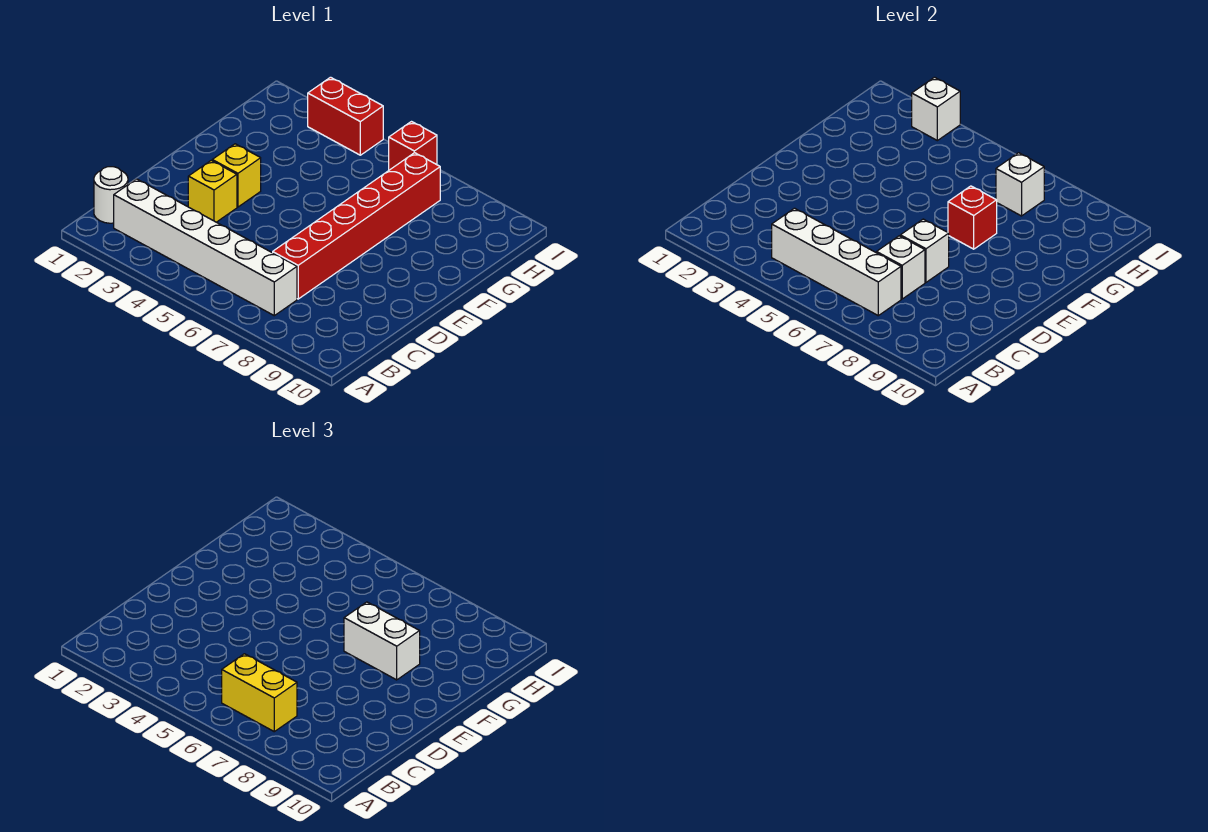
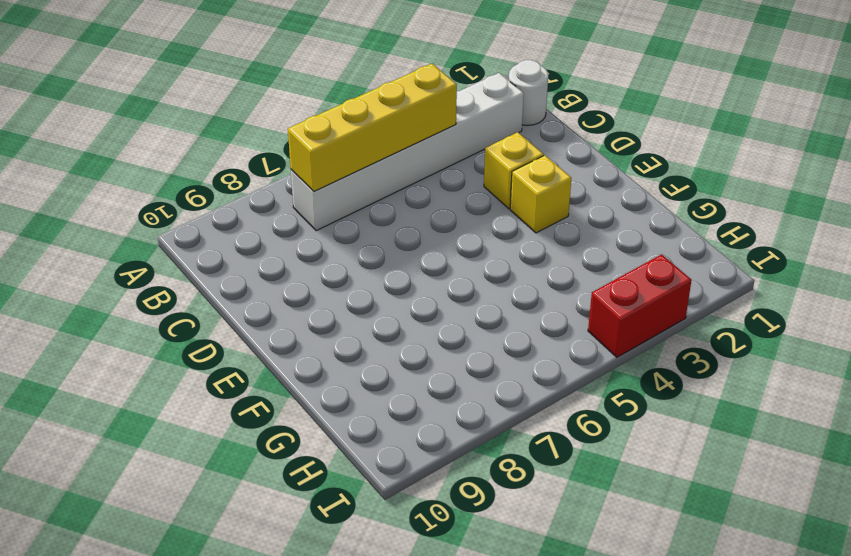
yellow 1x4 brick [288,64,457,192] -> white 1x4 brick [772,208,901,316]
none -> red 1x6 brick [273,153,440,299]
none -> red 1x1 brick [389,122,437,170]
none -> white 1x1 brick [877,236,925,299]

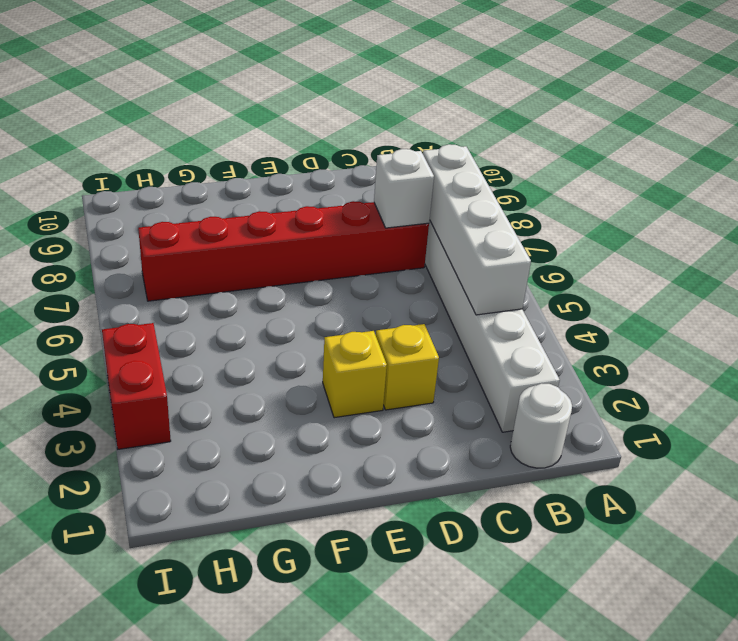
none -> red 1x1 brick [389,122,437,170]
none -> white 1x1 brick [900,219,949,282]
none -> red 1x1 brick [948,186,997,249]

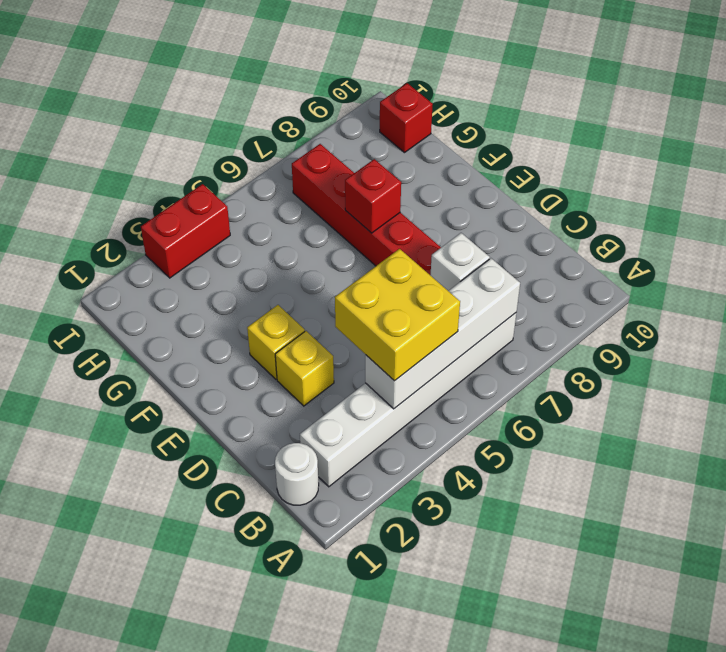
yellow 2x2 brick [335,249,460,381] -> none
red 1x1 brick [380,83,433,153] -> red 1x1 brick moved to [389,122,437,170]
none -> white 1x1 brick [900,219,949,282]
none -> white 1x1 brick [996,153,1044,216]
none -> white 1x1 brick [912,77,960,141]

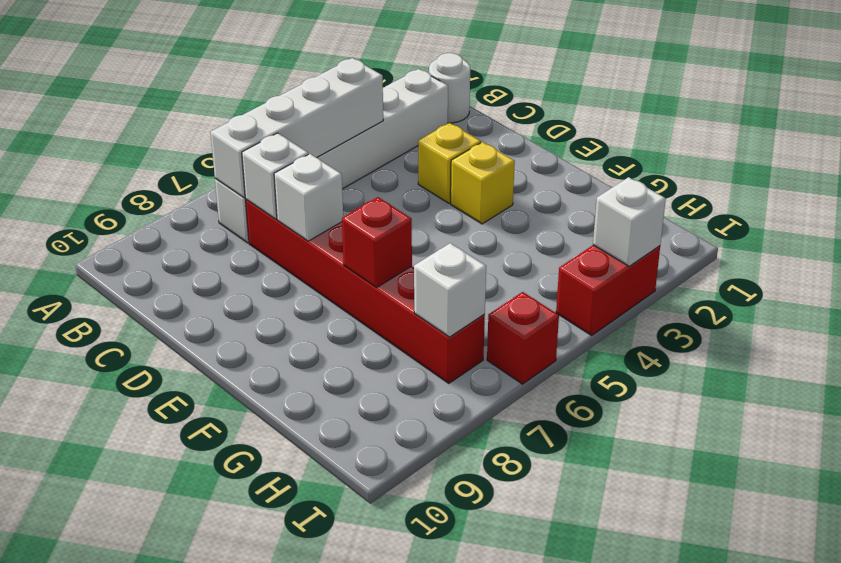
none -> yellow 1x2 brick [222,654,297,732]
none -> white 1x2 brick [344,602,420,680]

